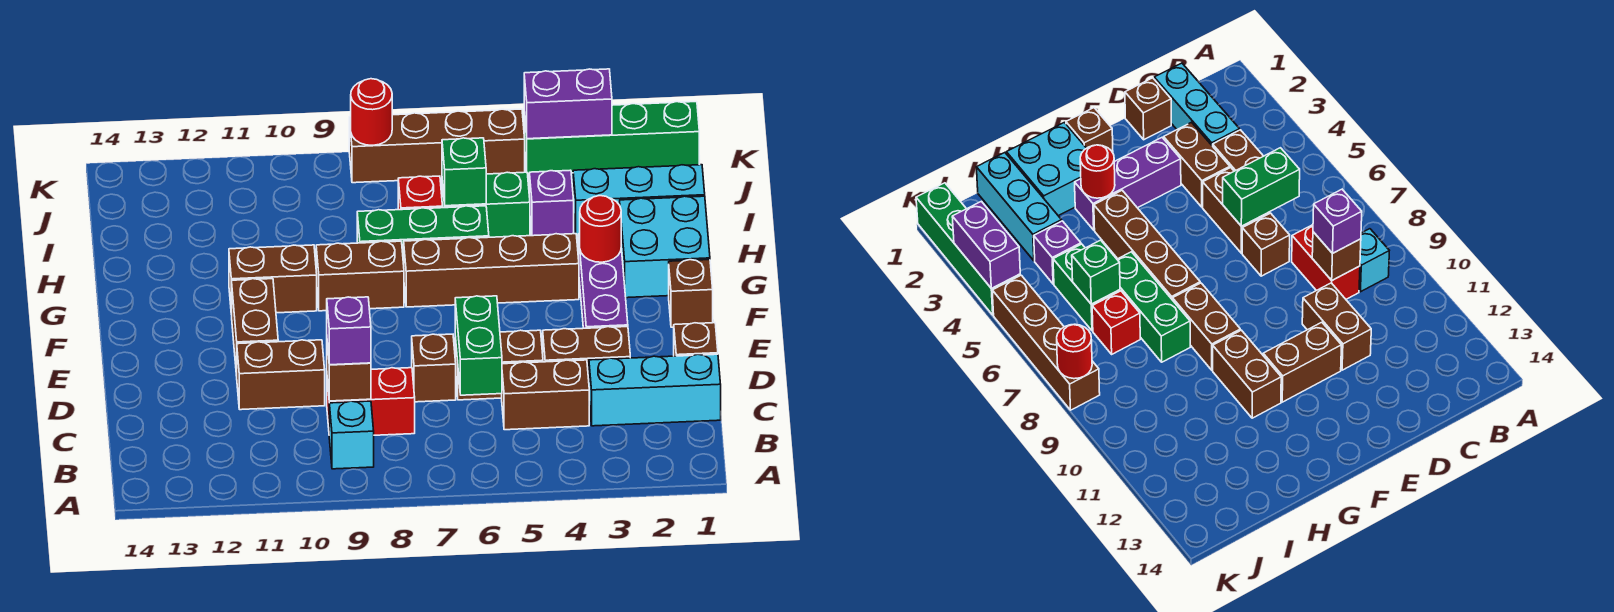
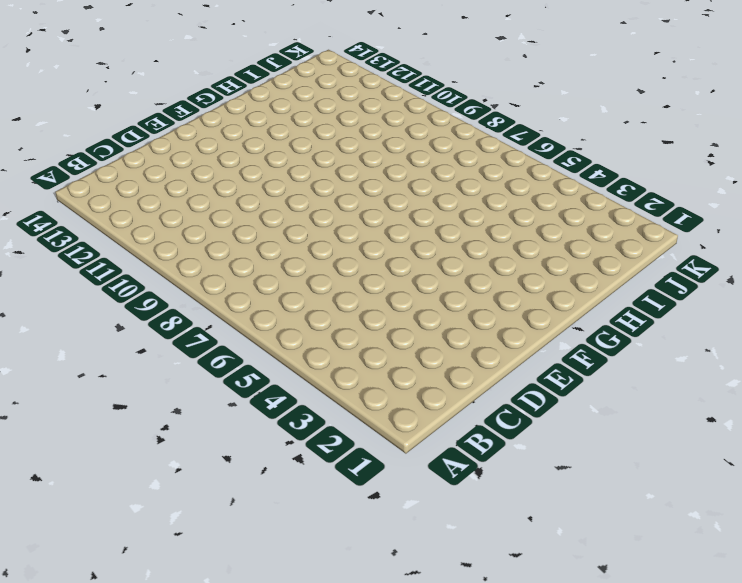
none -> cyan 1x1 brick [329,401,374,469]
none -> cyan 1x3 brick [589,354,721,426]
none -> brown 1x2 brick [502,360,589,430]
none -> red 1x2 brick [327,368,415,435]

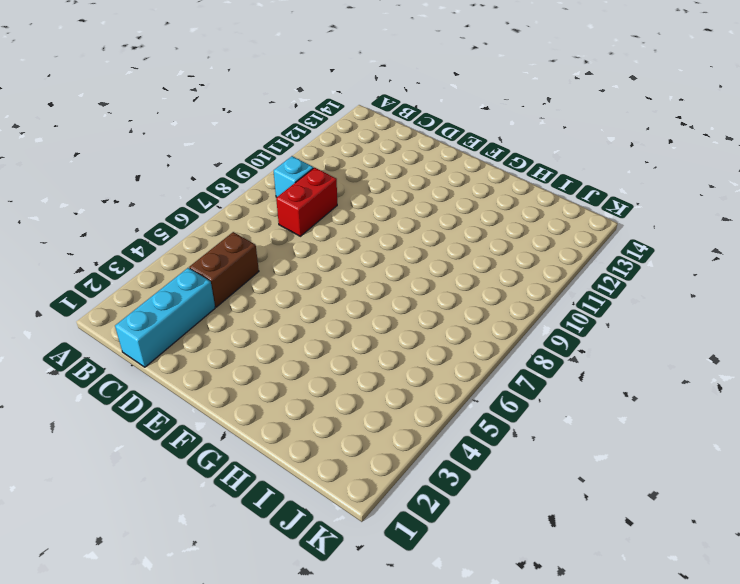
none -> brown 1x1 brick [674,323,718,356]
none -> brown 1x2 brick [543,327,630,379]
none -> brown 1x2 brick [455,330,543,400]
none -> brown 1x1 brick [412,334,456,402]

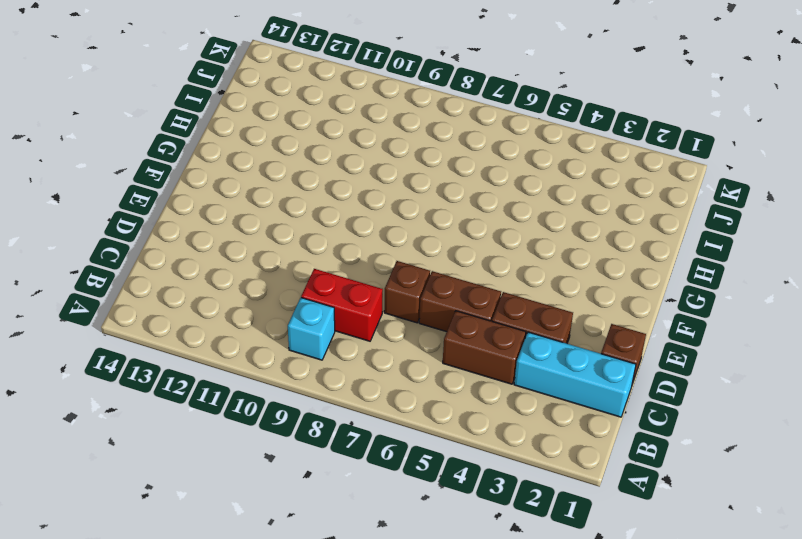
none -> brown 1x2 brick [237,340,325,410]
none -> purple 1x3 brick [578,233,628,328]
none -> brown 1x2 brick [232,279,278,376]
none -> brown 1x1 brick [669,260,713,327]

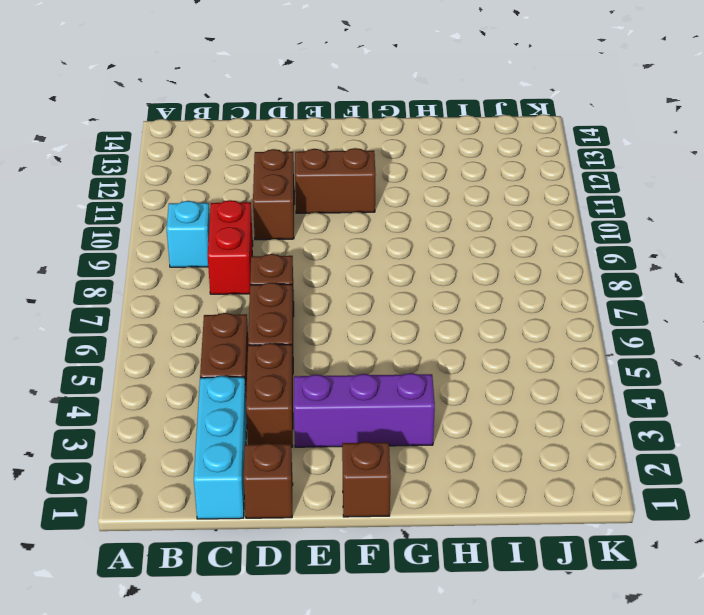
none -> cyan 2x2 brick [620,196,710,298]
none -> brown 1x4 brick [404,233,579,307]
none -> brown 1x2 brick [316,241,404,311]
none -> brown 1x2 brick [229,245,317,314]

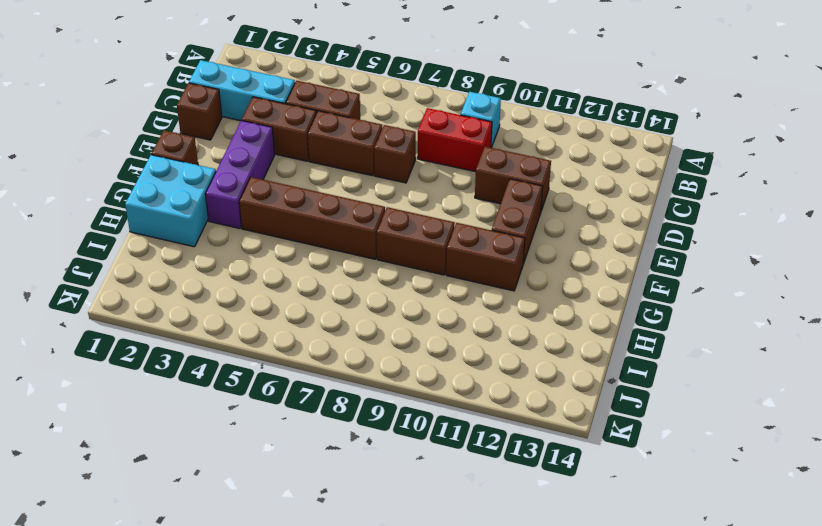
none -> green 1x3 brick [357,206,489,264]
none -> cyan 1x3 brick [573,165,705,236]
none -> purple 1x1 brick [529,170,574,236]
none -> green 1x2 brick [442,172,530,237]

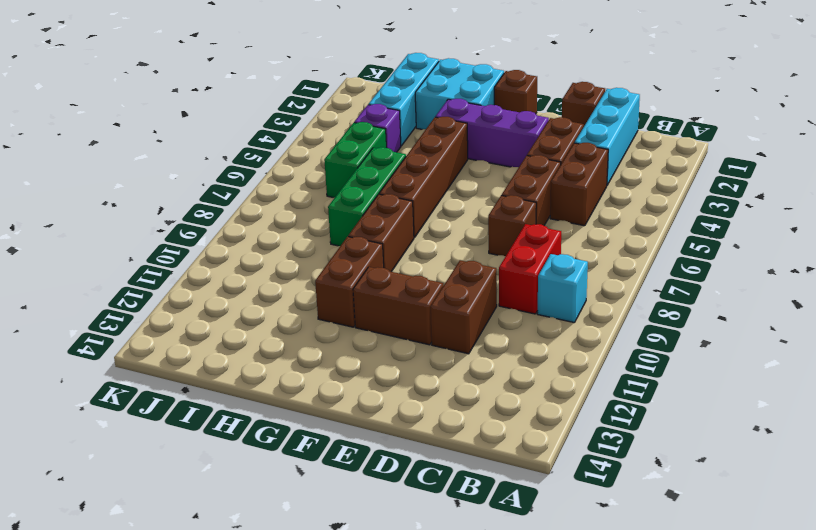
none -> red 1x1 brick [398,176,443,210]
none -> green 1x4 brick [524,102,699,175]
none -> brown 1x4 brick [349,109,525,183]
none -> green 1x2 brick [455,296,502,395]

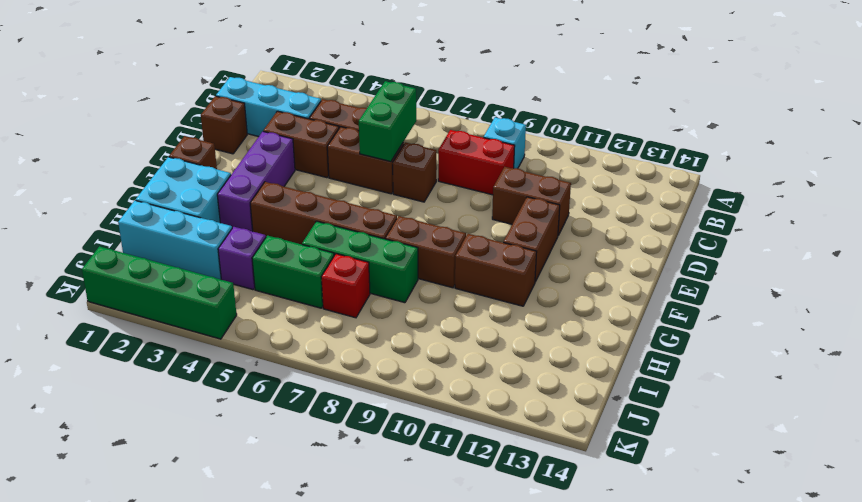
none -> brown 1x4 brick [349,109,525,183]
none -> brown 1x1 brick [327,343,371,401]
none -> red 1x1 round brick [580,196,621,262]
none -> green 1x1 brick [442,138,486,206]

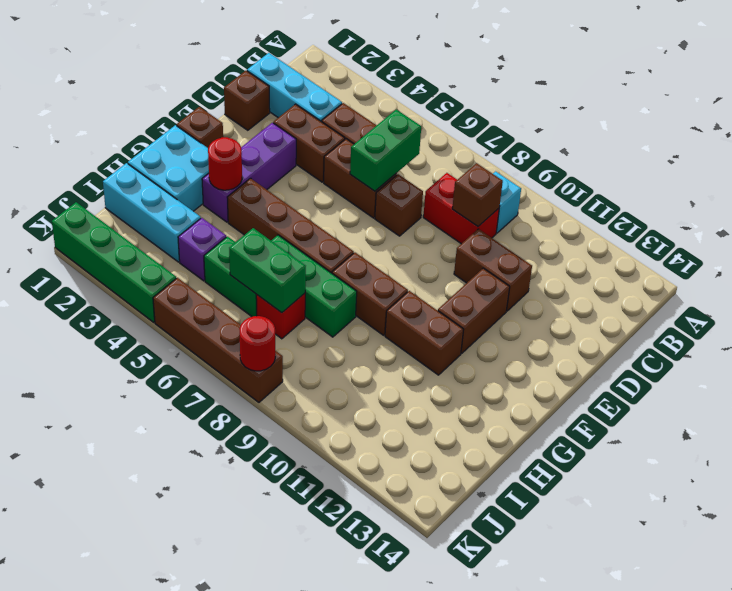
green 1x2 brick [229,228,306,313] -> green 1x1 brick [442,138,486,206]
none -> purple 1x2 brick [524,69,612,139]
none -> purple 1x1 brick [327,297,371,365]

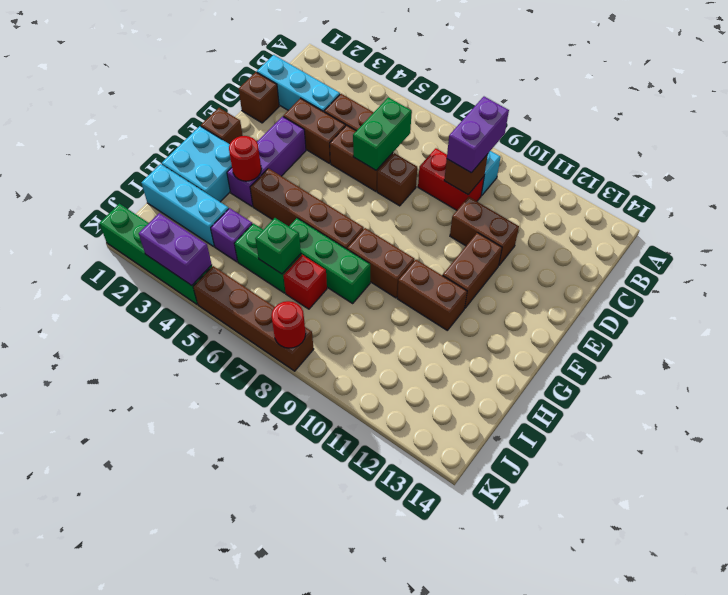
purple 1x2 brick [447,97,509,173] -> purple 1x1 brick [327,297,371,365]

